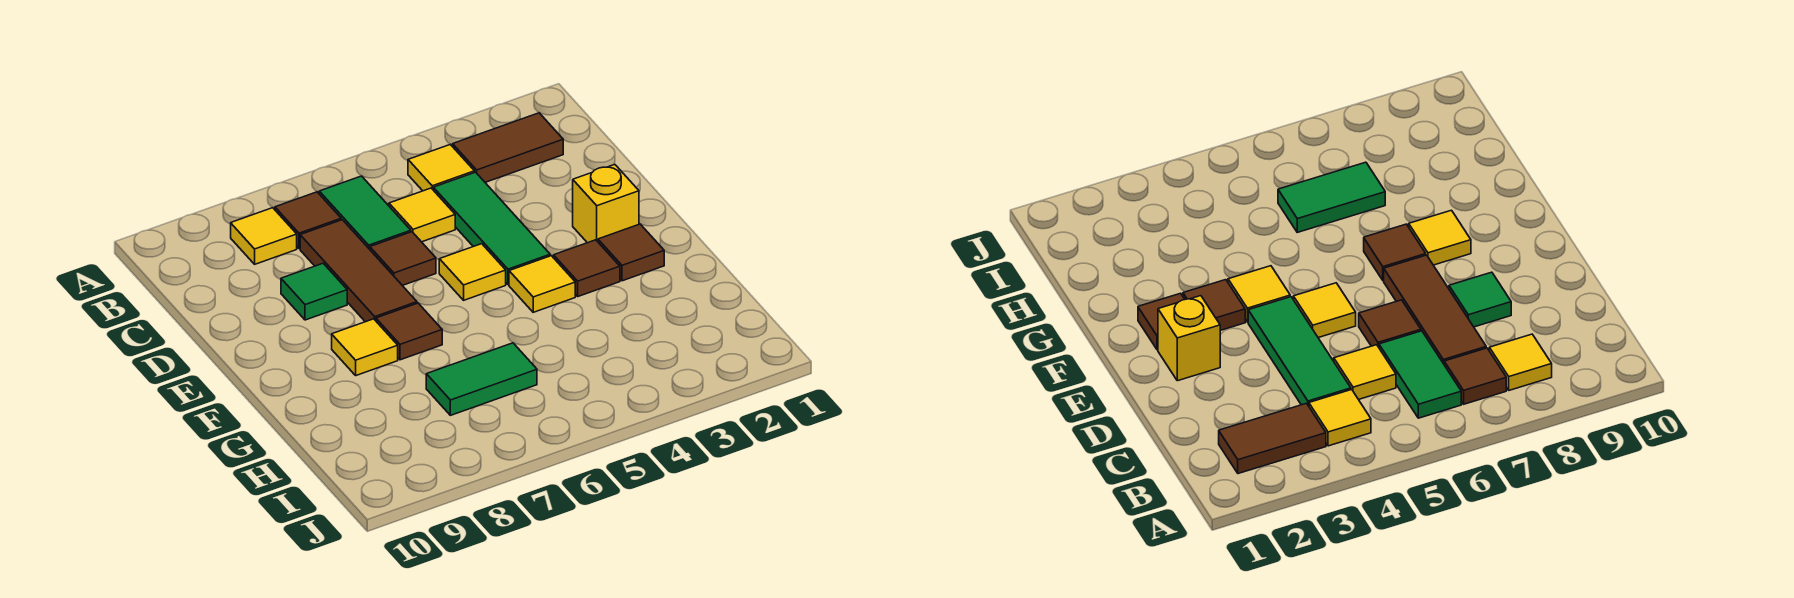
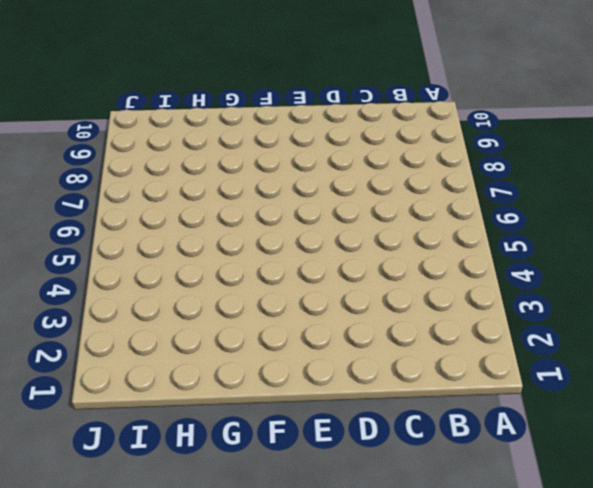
none -> brown 1x2 tile [453,113,563,182]
none -> yellow 1x1 tile [408,144,474,191]
none -> green 1x2 tile [319,176,411,249]

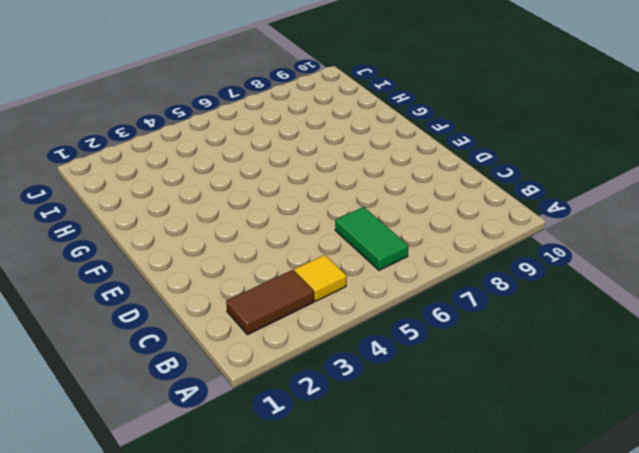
none -> brown 1x1 tile [275,192,341,249]
none -> yellow 1x1 tile [231,208,297,264]
none -> green 1x3 tile [433,172,550,285]

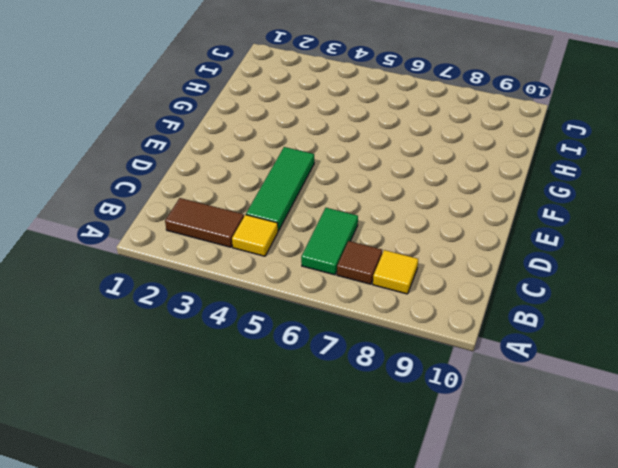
none -> yellow 1x1 tile [389,188,455,242]
none -> brown 1x3 tile [300,220,417,322]
none -> brown 1x1 tile [370,232,436,286]

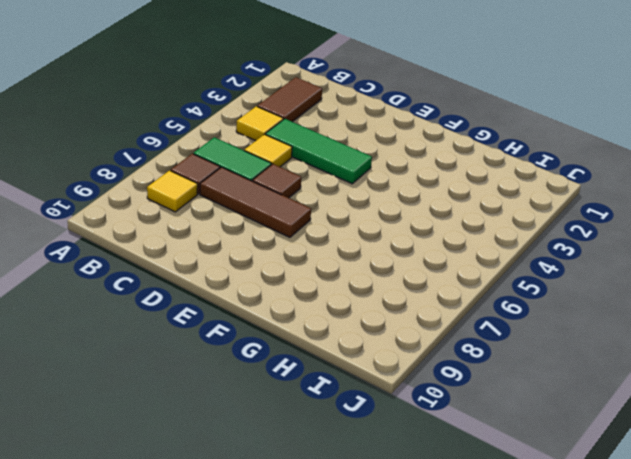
none -> green 1x1 tile [281,263,347,320]
none -> yellow 1x1 brick [573,164,639,243]
none -> yellow 1x1 tile [439,244,506,300]

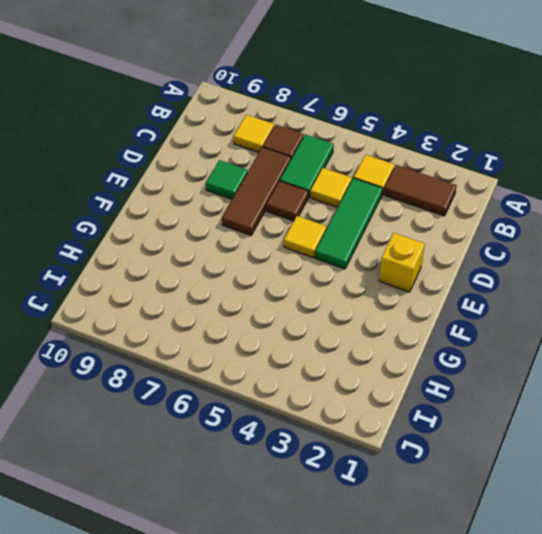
none -> brown 1x1 tile [598,224,664,281]
none -> brown 1x1 tile [554,240,620,296]
none -> yellow 1x1 tile [509,256,575,312]

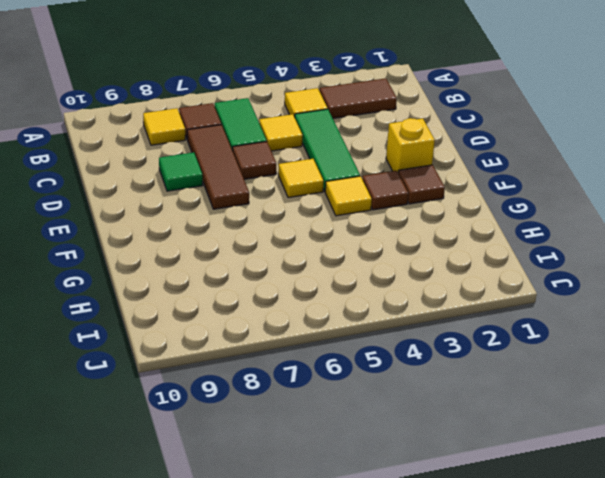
none -> brown 1x1 tile [376,303,442,360]
none -> yellow 1x1 tile [332,319,398,375]
none -> green 1x2 tile [426,343,537,415]

